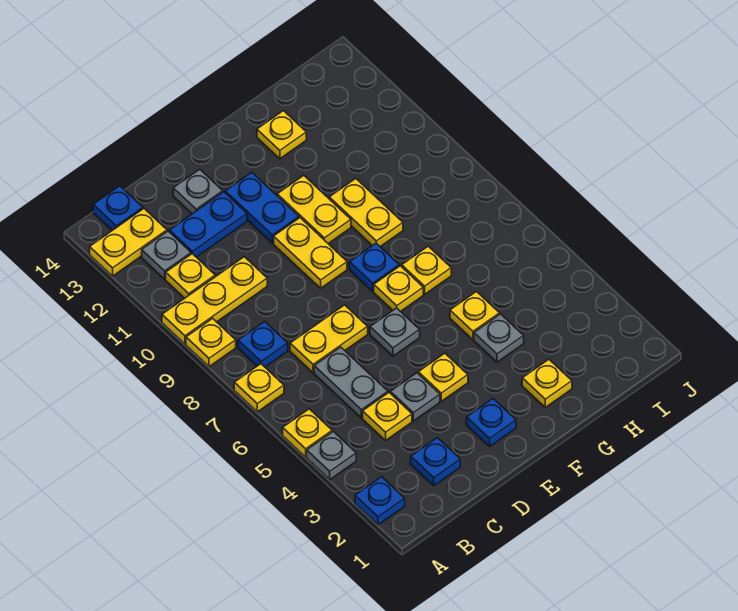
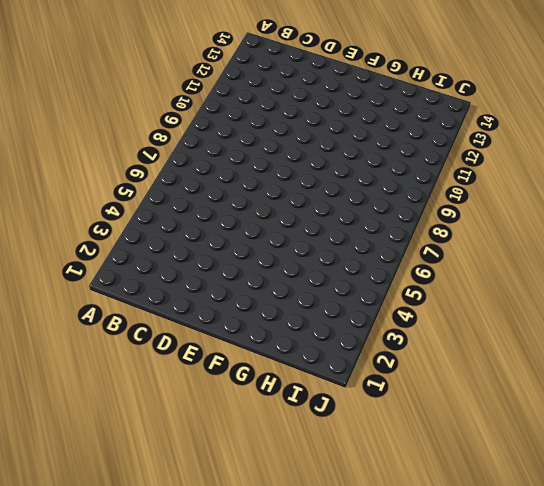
none -> blue 1x1 plate [355,477,405,525]
none -> grey 1x1 plate [307,432,356,480]
none -> yellow 1x1 plate [283,409,332,457]
none -> yellow 1x1 plate [234,364,284,412]

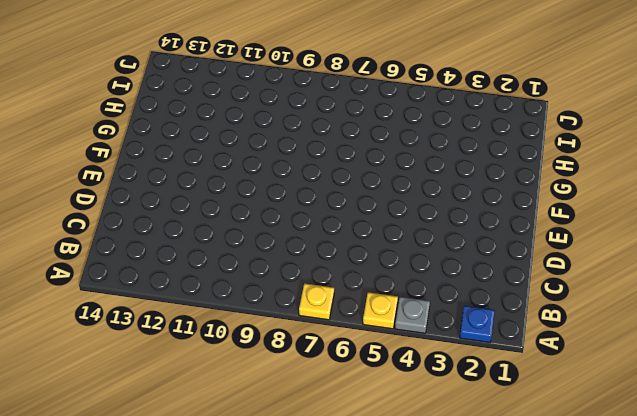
none -> yellow 1x1 plate [186,318,236,367]
none -> yellow 1x3 plate [162,257,267,344]
none -> yellow 1x2 plate [90,209,167,276]
none -> blue 1x1 plate [238,322,288,367]

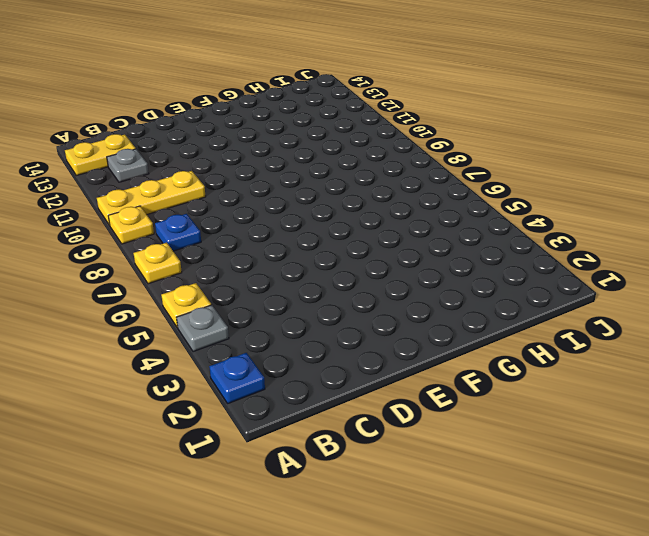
none -> yellow 1x1 plate [166,254,215,298]
none -> blue 1x1 plate [93,186,143,230]
none -> blue 1x1 plate [411,438,460,486]
none -> yellow 1x1 plate [363,393,412,440]

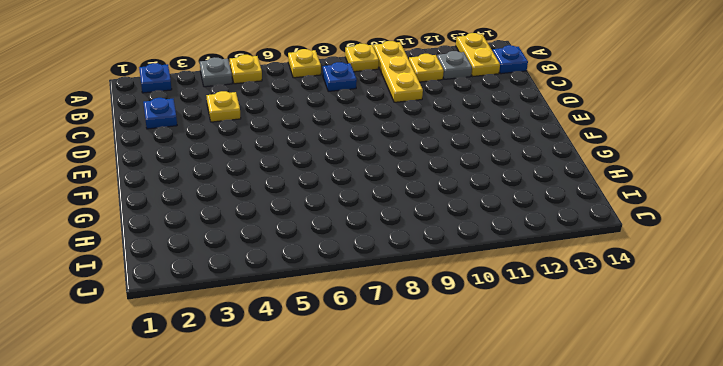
none -> grey 1x2 plate [314,347,388,418]
none -> yellow 1x2 plate [290,305,368,373]
none -> blue 1x2 plate [169,192,247,257]
none -> grey 1x1 plate [390,373,440,421]

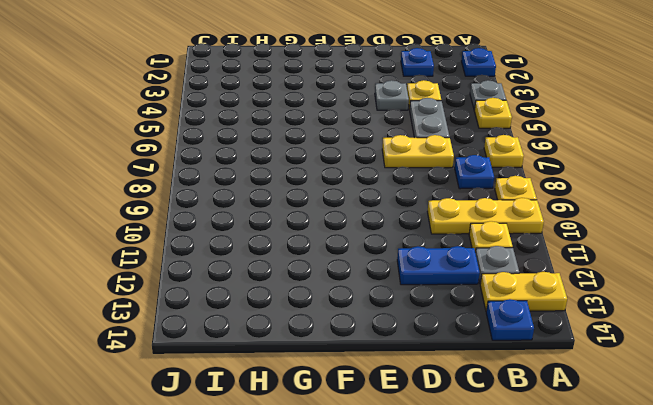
none -> grey 1x1 plate [173,169,223,214]
none -> blue 1x1 plate [467,399,516,446]
none -> yellow 1x1 plate [418,353,468,401]
none -> grey 1x1 plate [370,308,420,356]

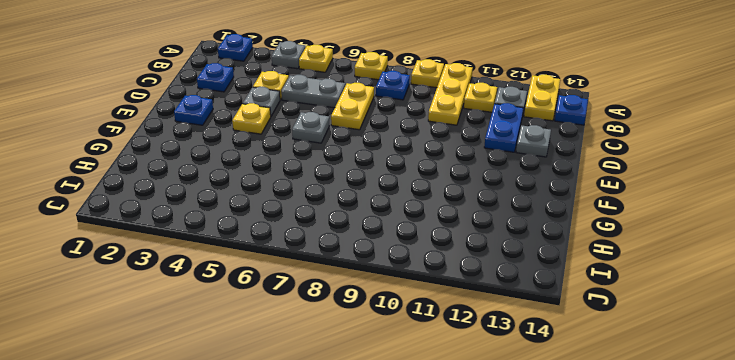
none -> yellow 1x2 plate [274,218,347,288]
none -> blue 1x2 plate [225,172,299,243]
none -> yellow 1x1 plate [374,266,423,312]
none -> blue 1x1 plate [350,243,399,291]

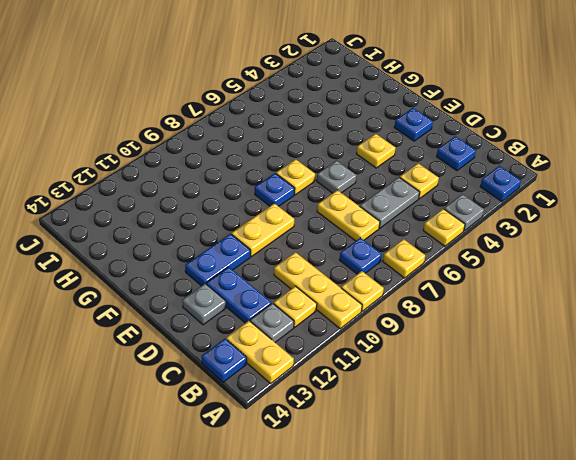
none -> grey 1x1 plate [390,373,440,421]
none -> yellow 1x2 plate [277,175,351,243]
none -> yellow 1x1 plate [522,359,572,407]
none -> grey 1x1 plate [474,314,524,362]

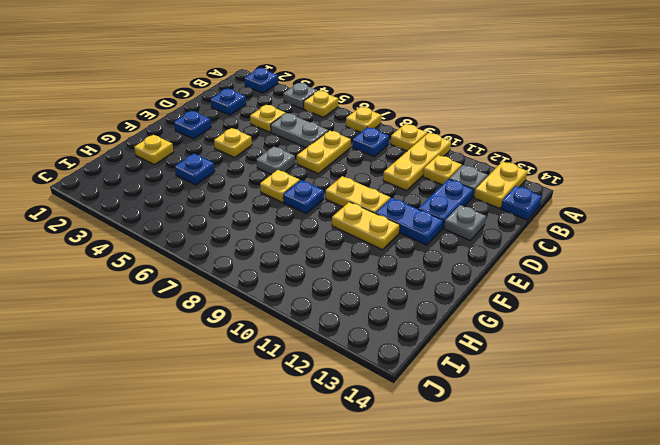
blue 1x1 plate [175,154,215,185] -> grey 1x1 plate [474,314,524,362]
none -> grey 1x1 plate [390,373,440,421]
none -> yellow 1x1 plate [450,292,499,339]
none -> yellow 1x1 plate [402,246,451,294]
none -> yellow 1x2 plate [329,179,403,247]

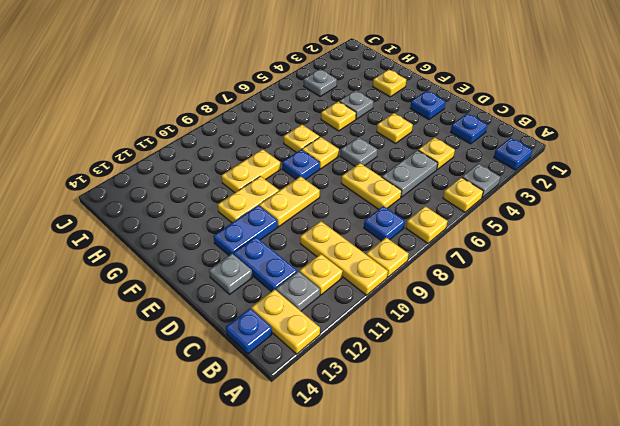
grey 1x1 plate [304,69,337,96] -> grey 1x1 plate moved to [390,373,440,421]
none -> yellow 1x1 plate [257,111,306,159]

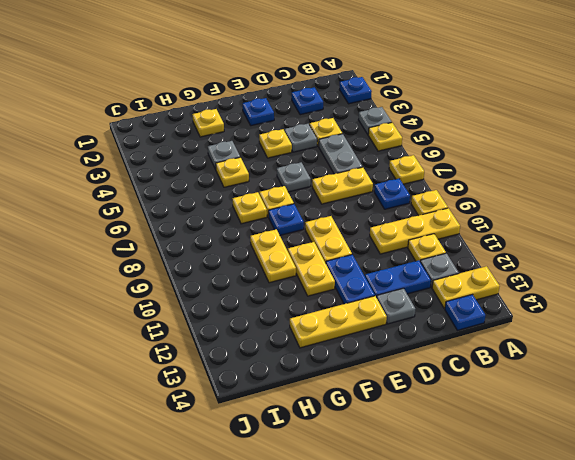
yellow 1x3 plate [290,296,387,348] -> yellow 1x1 plate [257,111,306,159]

